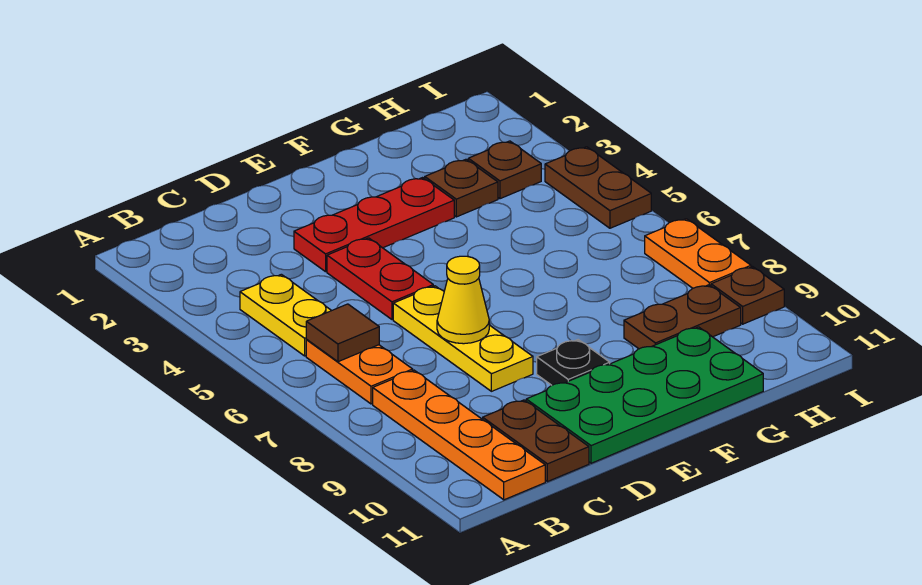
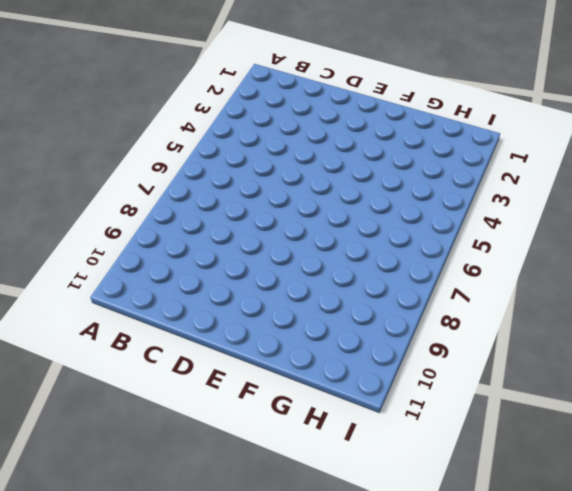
none -> yellow 1x2 plate [240,274,331,356]
none -> orange 1x2 plate [306,340,413,404]
none -> orange 1x4 plate [373,370,545,500]

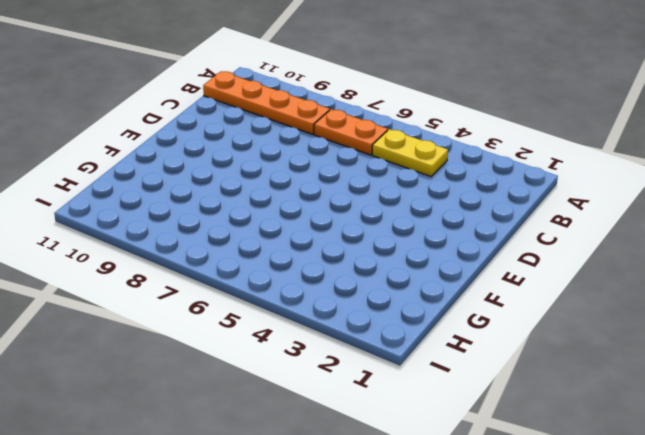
none -> brown 1x2 plate [483,400,589,482]
none -> red 1x3 plate [294,178,454,272]
none -> red 1x2 plate [327,238,433,319]

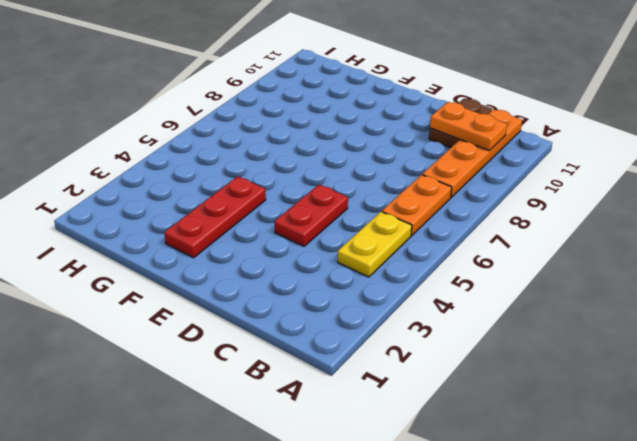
orange 1x2 plate [430,102,507,151] -> orange 1x2 plate turned to [645,219,751,288]
red 1x3 plate [164,176,266,258] -> red 1x3 plate turned to [294,178,454,272]
none -> yellow 1x3 plate [393,286,533,391]
none -> green 2x4 plate [526,327,763,463]
none -> black 1x1 plate [537,340,610,385]

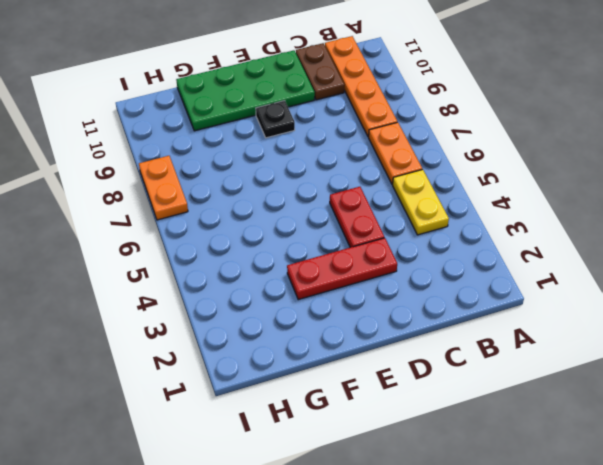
none -> yellow 1x3 plate [393,286,533,391]
none -> brown 1x1 plate [425,159,498,217]
none -> brown 1x2 plate [624,285,741,349]

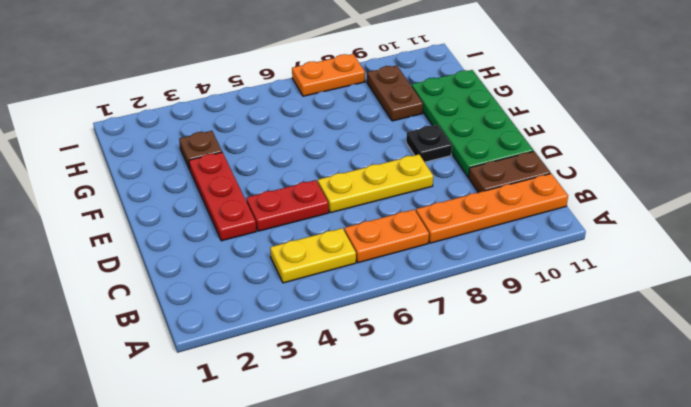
none -> brown 1x1 plate [468,141,541,199]
none -> brown 1x2 plate [545,147,651,228]
none -> brown 1x1 plate [711,267,784,324]

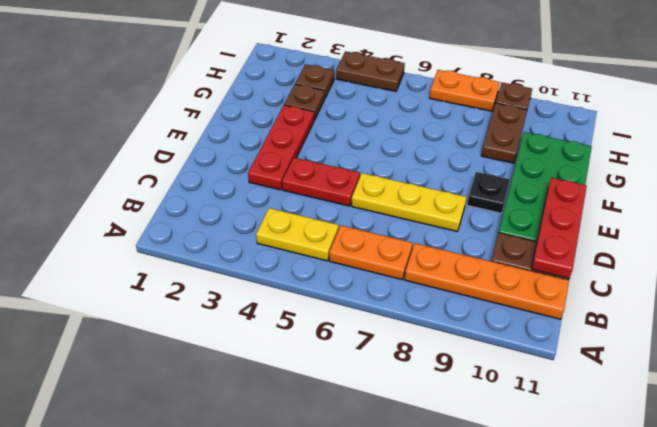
red 1x3 plate [531,178,587,278] -> none
none -> brown 1x1 tile [306,304,379,362]
none -> yellow 1x1 cone [437,256,489,344]

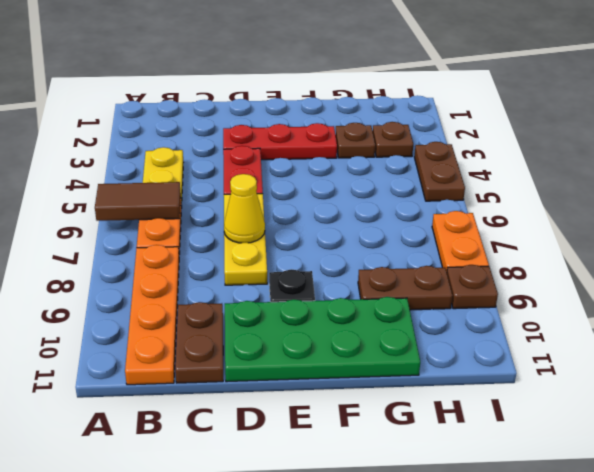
brown 1x2 tile [95,182,181,221] -> brown 1x1 tile [306,304,379,362]

